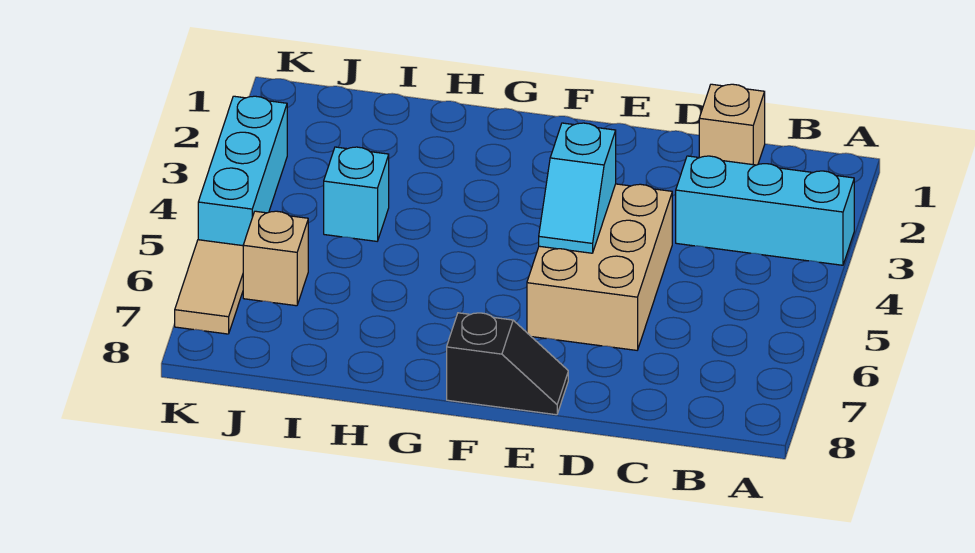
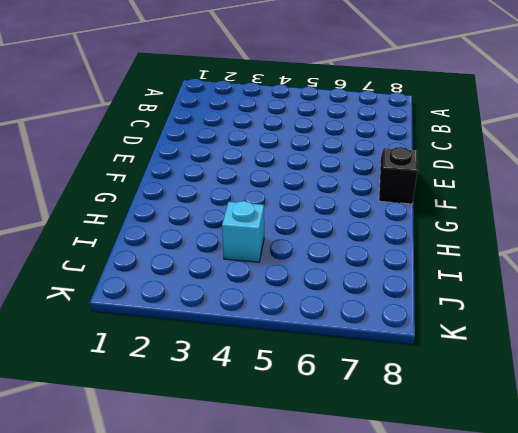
none -> cyan 1x3 brick [676,156,854,265]
none -> tan 1x1 brick [699,84,765,165]

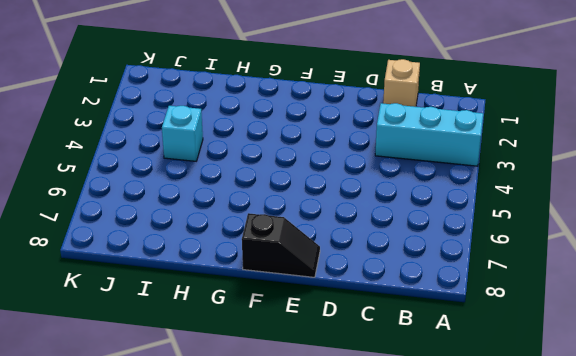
none -> tan 2x3 brick [527,184,672,350]
none -> tan 1x1 brick [243,211,308,306]

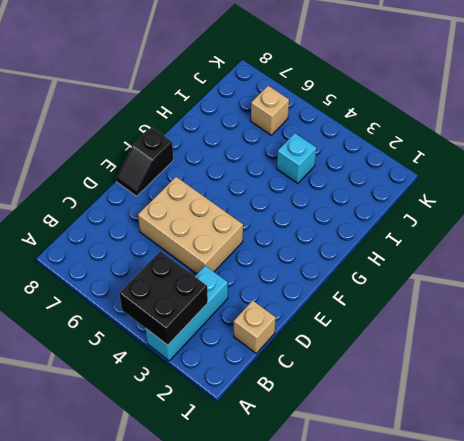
black 2x2 brick [119,251,208,345] -> none
none -> cyan 1x3 brick [198,96,287,246]
none -> tan 1x2 tile [175,240,243,334]

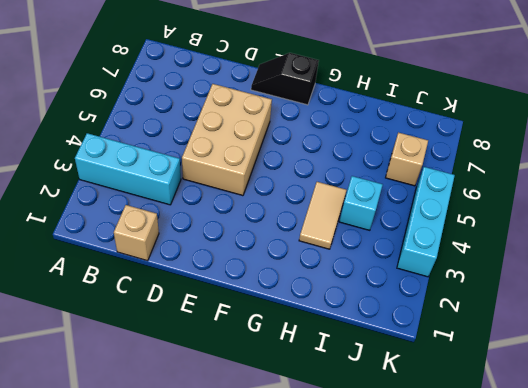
tan 1x2 tile [299,182,346,249] -> tan 1x2 tile moved to [175,240,243,334]
none -> cyan 1x2 slope [539,123,616,253]

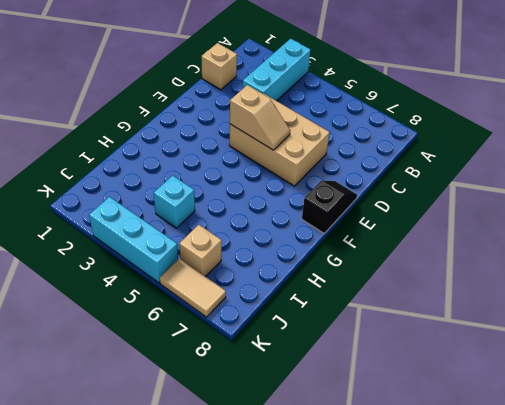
tan 1x2 slope [230,85,290,150] -> cyan 1x2 slope [539,123,616,253]

